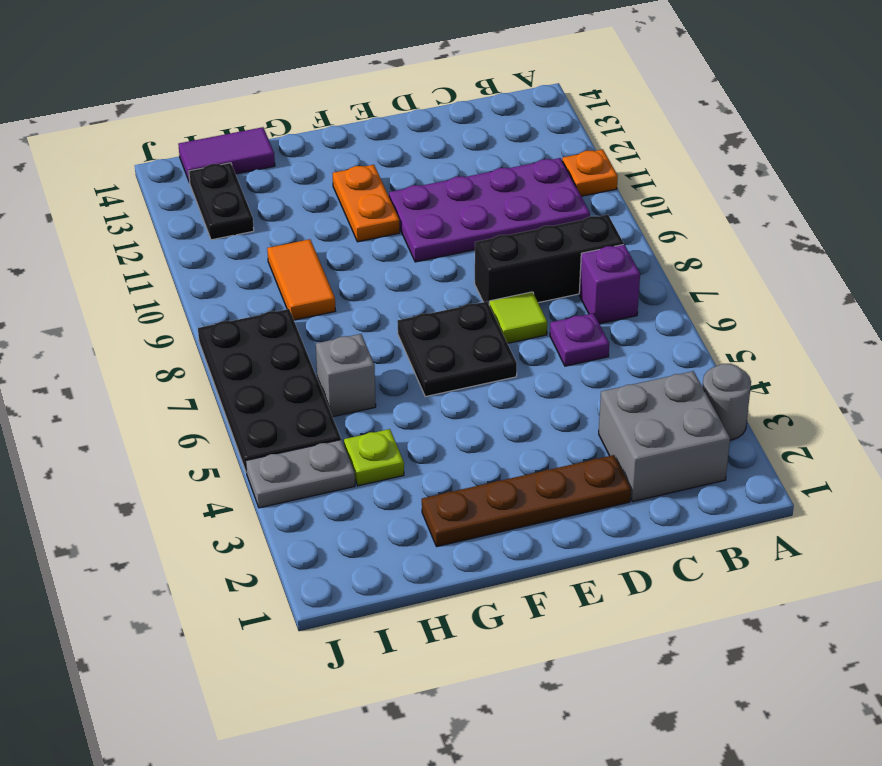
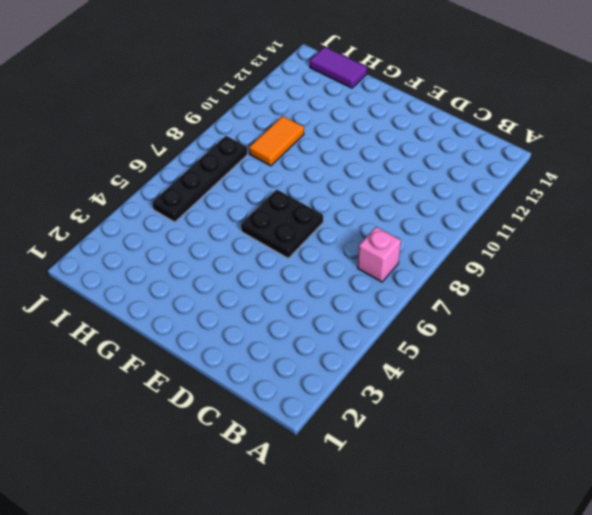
pink 1x1 brick [358,227,401,282] -> purple 1x1 brick [579,244,640,324]
black 1x4 plate [152,136,248,222] -> black 2x4 plate [198,309,341,471]
none -> grey 1x1 round brick [703,364,751,440]
none -> orange 1x1 plate [562,149,618,196]
none -> grey 2x2 brick [599,371,730,502]

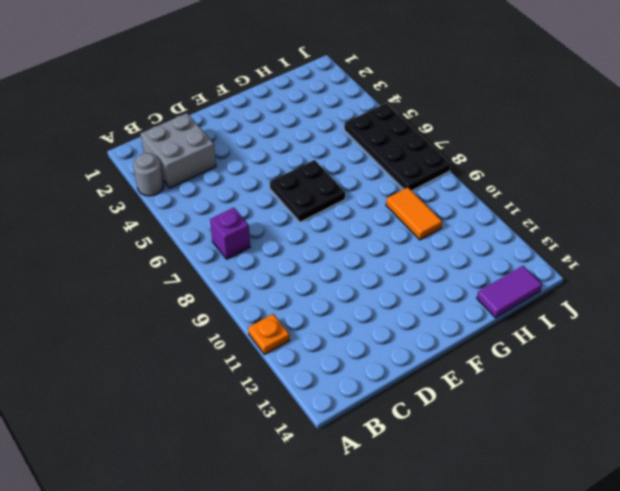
none -> black 1x3 brick [475,215,624,304]
none -> purple 2x4 plate [389,158,590,262]
none -> purple 1x1 plate [550,313,609,366]

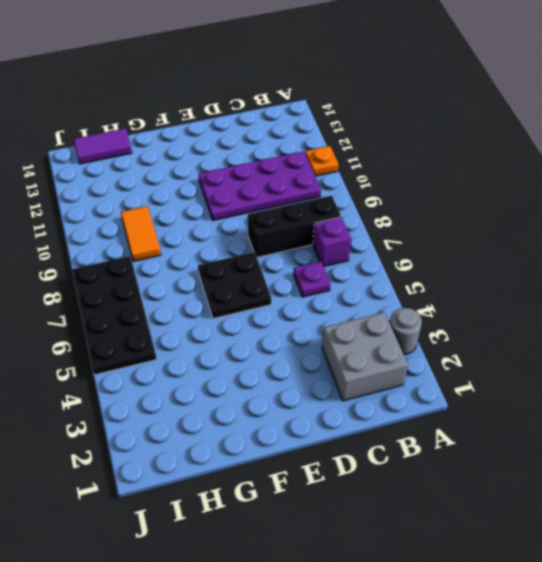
none -> brown 1x4 plate [422,455,631,547]
none -> lime 1x1 tile [489,292,547,343]
none -> orange 1x2 plate [333,165,400,242]

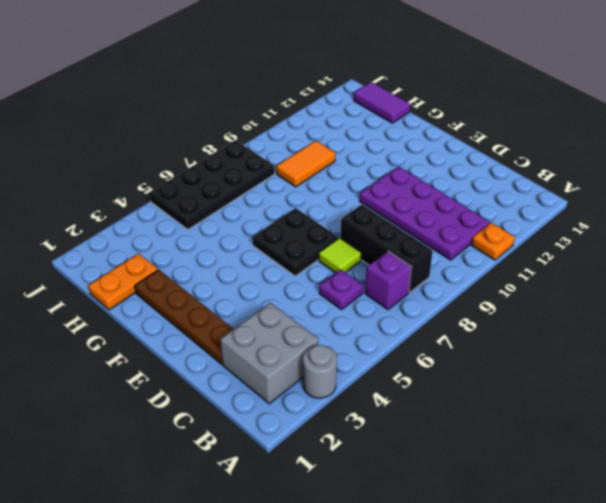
orange 1x2 plate [89,254,158,310] -> orange 1x2 plate moved to [333,165,400,242]
none -> lime 1x1 plate [344,429,404,486]
none -> grey 1x1 brick [316,334,376,417]
none -> grey 1x2 plate [246,440,355,508]

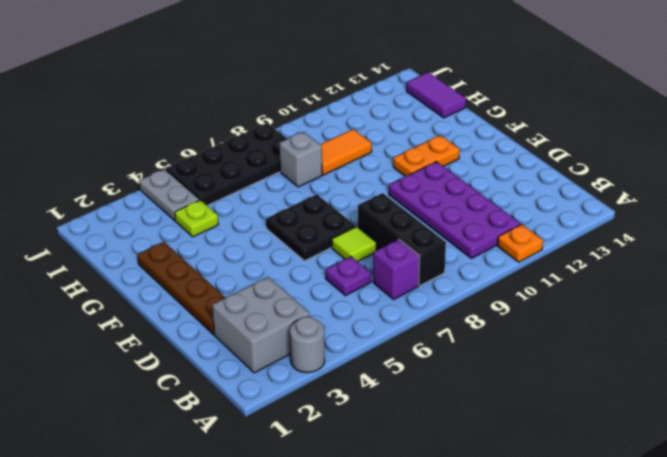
grey 1x1 brick [279,132,322,187] -> grey 1x1 brick moved to [316,334,376,417]
none -> black 1x2 plate [189,163,254,240]

